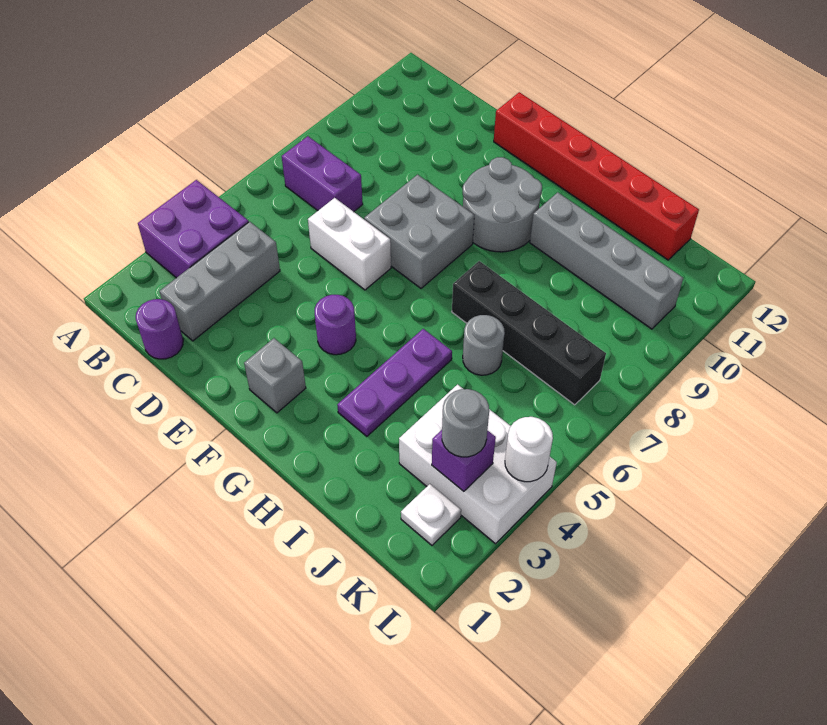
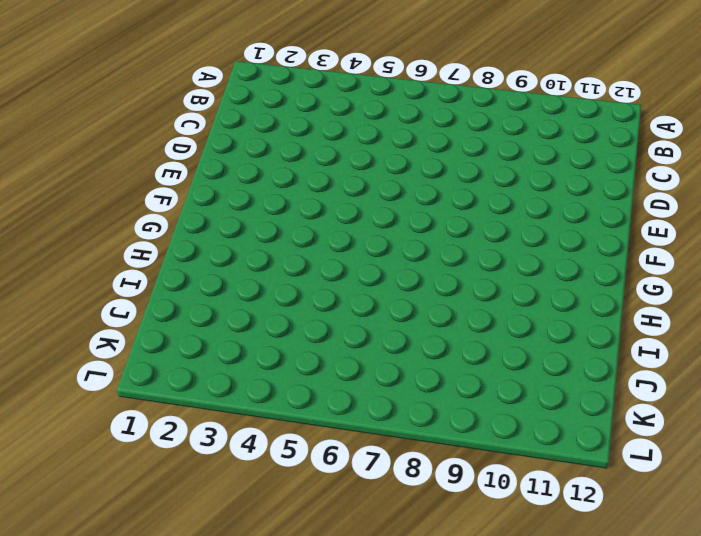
none -> purple 2x2 brick [138,180,249,278]
none -> purple 1x2 brick [282,136,363,212]
none -> purple 1x1 round brick [136,299,183,359]

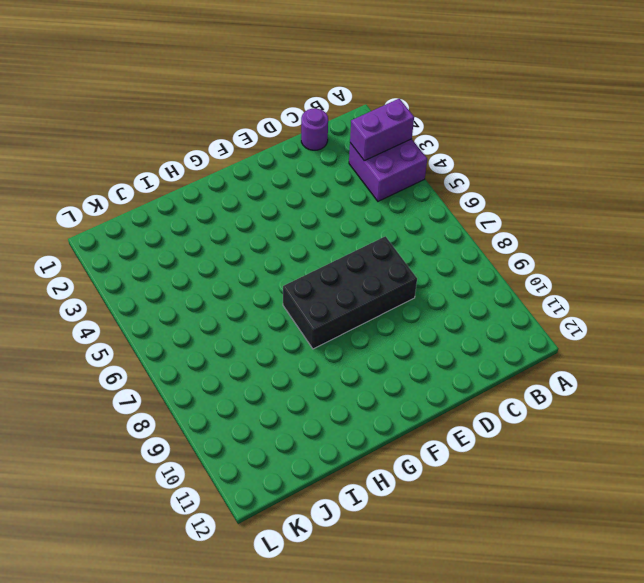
purple 1x2 brick [350,99,414,161] -> purple 1x2 brick moved to [282,136,363,212]
black 2x4 brick [283,236,417,349] -> grey 2x2 brick [364,175,474,288]
none -> grey 1x3 brick [160,222,280,341]
none -> white 1x2 brick [308,198,391,290]
none -> red 1x6 brick [494,92,699,260]

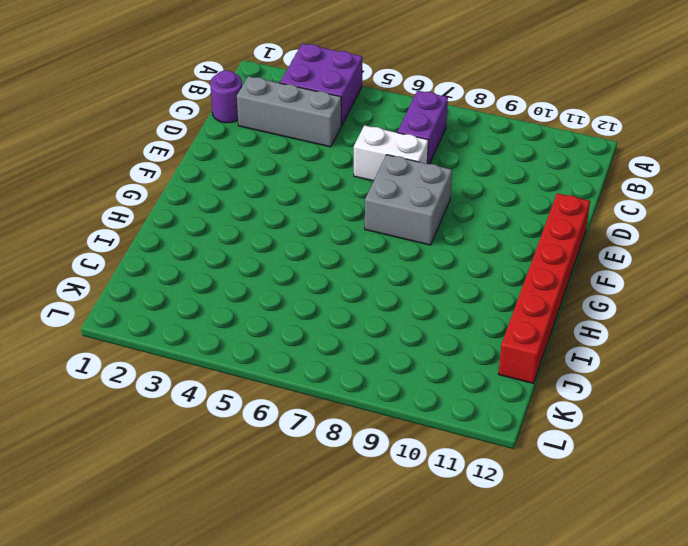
white 1x2 brick [354,125,428,181] -> white 1x2 brick turned to [308,198,391,290]
none -> grey 1x1 brick [244,338,306,413]
none -> purple 1x1 round brick [315,295,356,355]
none -> grey 2x2 round brick [463,157,542,252]

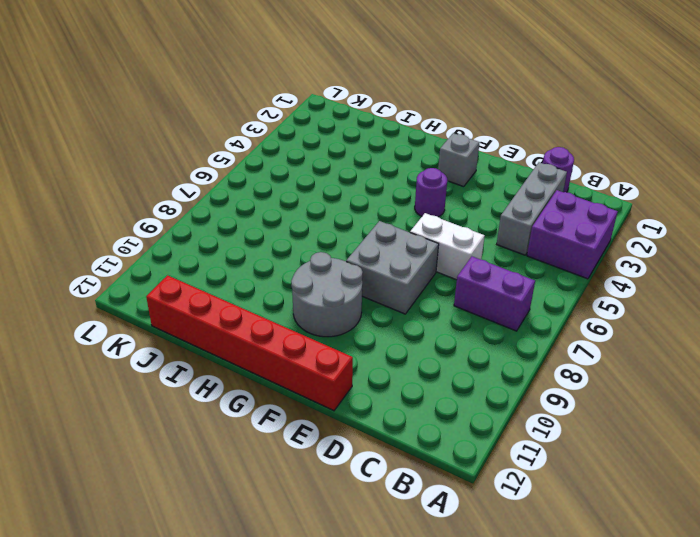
none -> purple 1x3 plate [337,329,452,436]
none -> black 1x4 brick [452,261,606,405]
none -> grey 1x4 brick [530,192,683,329]

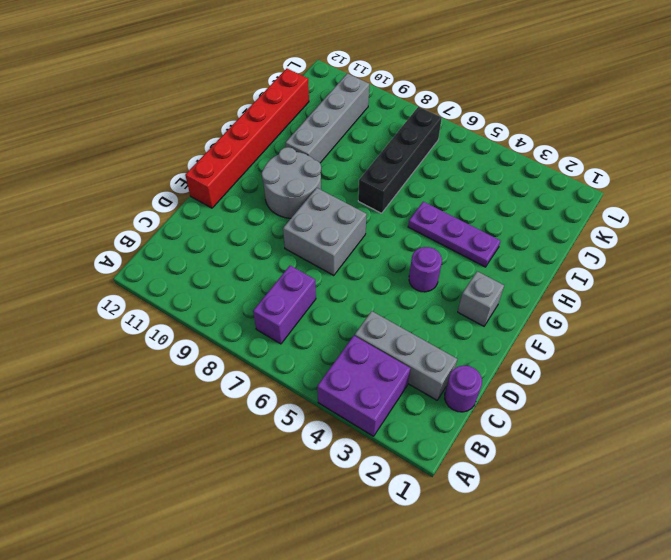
none -> white 1x2 brick [308,198,391,290]
none -> grey 1x1 round brick [463,315,505,375]
none -> white 2x3 brick [399,384,557,544]

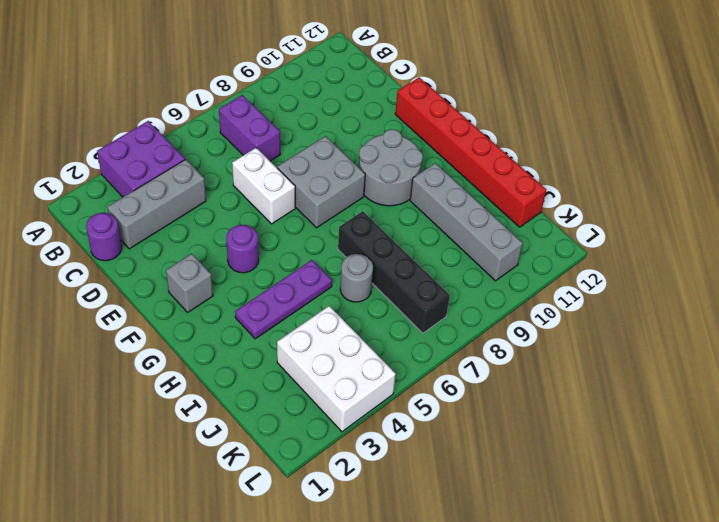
none -> white 1x1 plate [401,484,461,545]
none -> purple 1x1 brick [432,430,496,491]
none -> white 1x1 round brick [505,417,553,482]

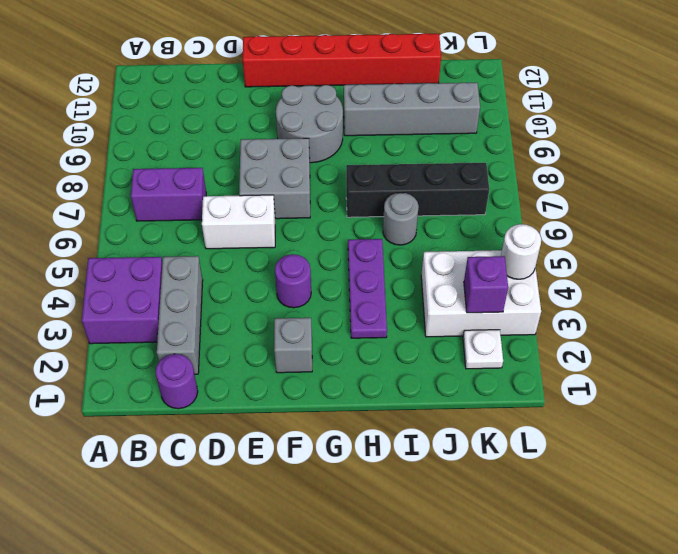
none -> grey 1x1 round brick [442,389,489,457]

